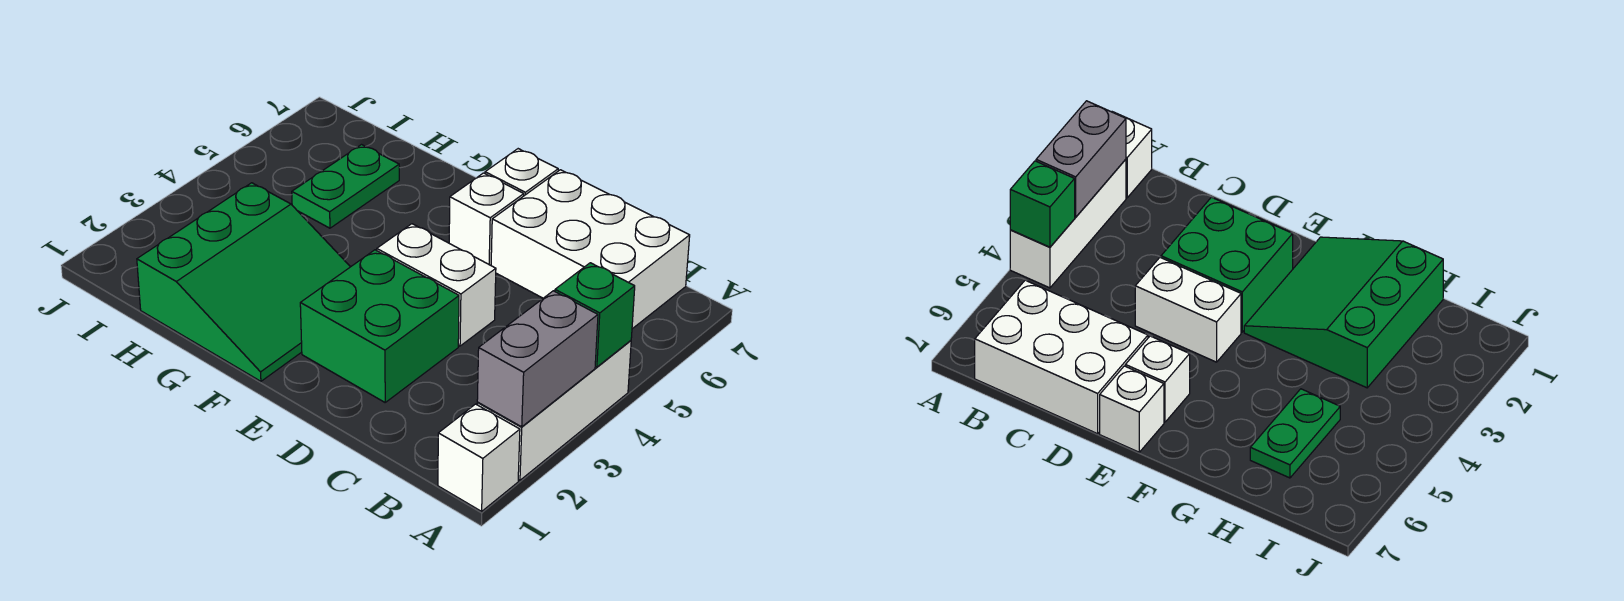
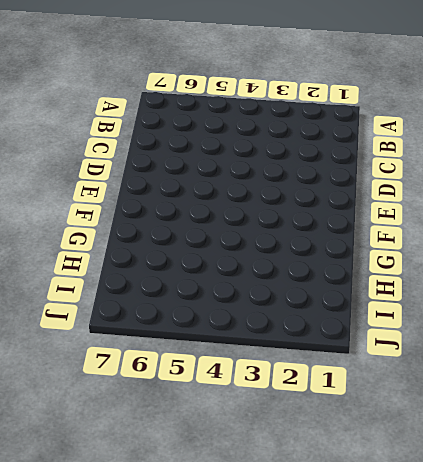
none -> white 1x1 brick [438,404,520,511]
none -> white 1x3 brick [477,341,631,480]

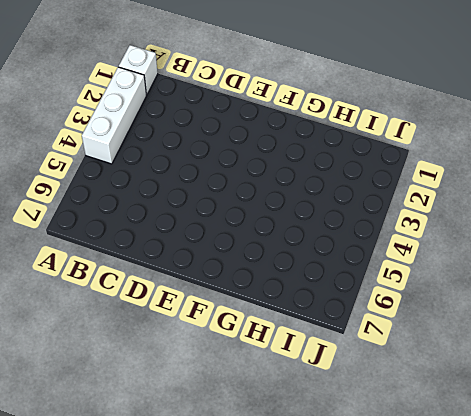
none -> white 2x3 brick [491,170,690,329]
none -> green 2x2 brick [300,250,459,402]

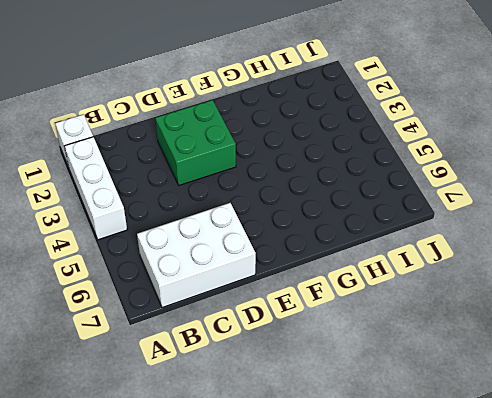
none -> white 1x2 brick [377,224,496,346]
none -> white 1x1 brick [449,173,524,265]

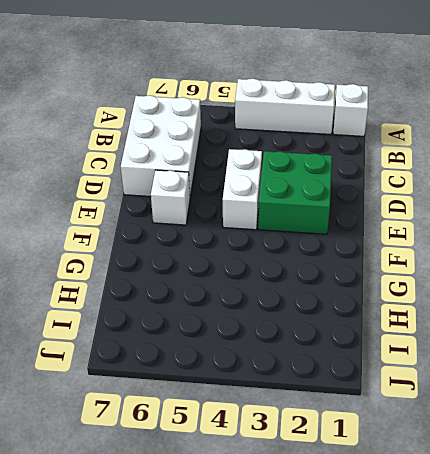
none -> white 1x1 brick [485,149,558,196]
none -> green 3x3 slope [137,183,350,381]

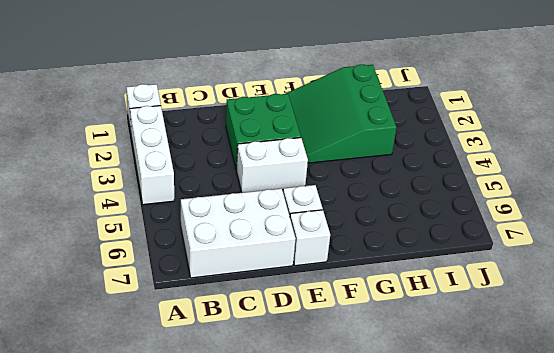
none -> green 1x2 plate [292,145,399,228]
none -> grey 1x2 brick [477,291,598,427]

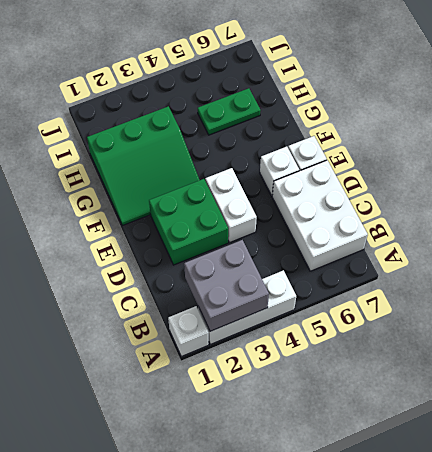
grey 2x2 brick [184,240,269,331] -> grey 1x2 brick [477,291,598,427]
none -> green 1x1 brick [555,263,635,367]

